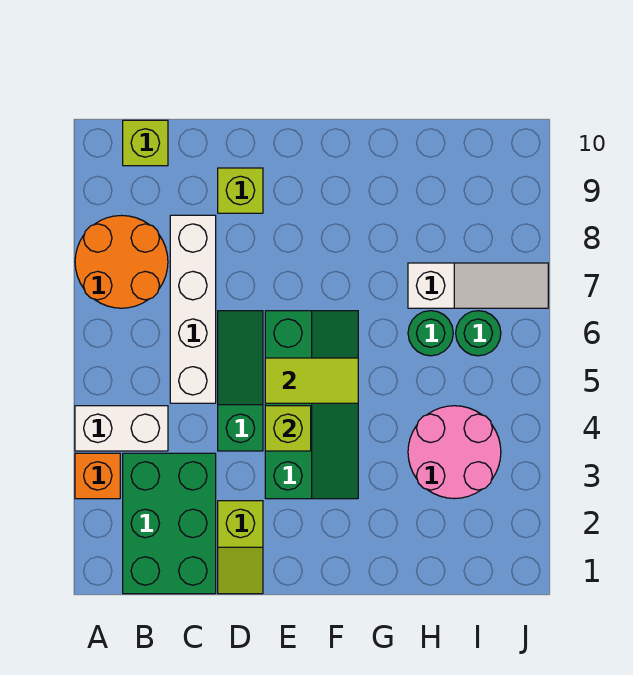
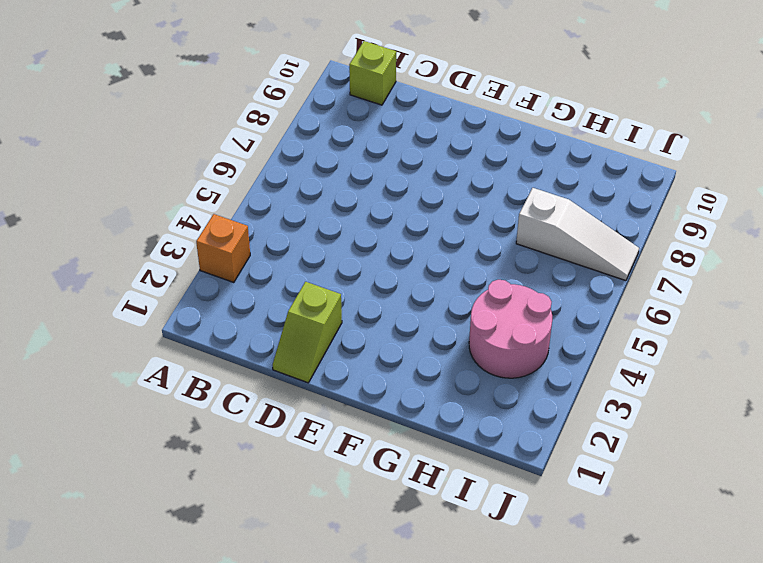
none -> white 1x2 brick [75,406,168,451]
none -> orange 2x2 round brick [75,215,168,308]
none -> green 2x3 brick [123,453,216,594]

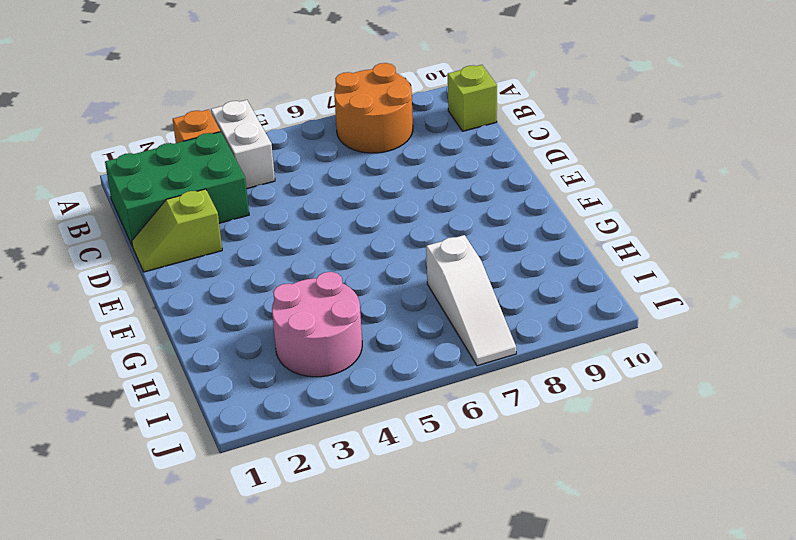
none -> white 1x4 brick [170,215,216,403]
none -> green 1x3 slope [218,311,263,451]
none -> lime 1x1 brick [218,168,263,213]

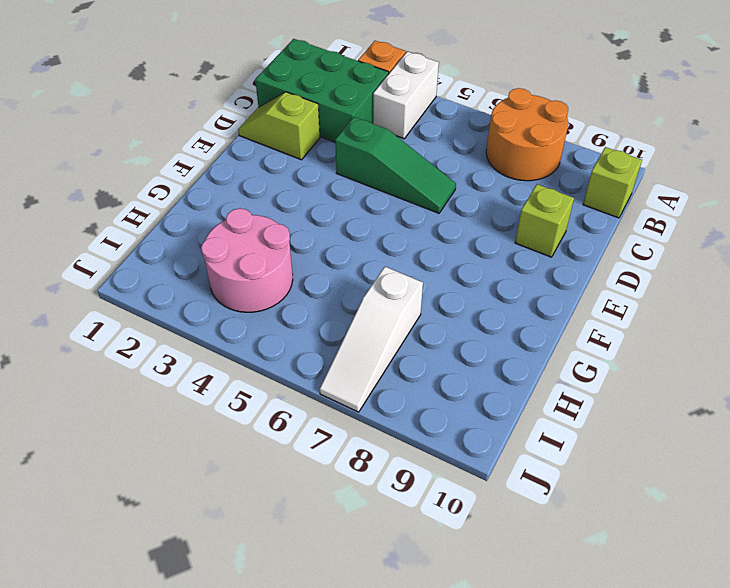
none -> white 1x4 brick [170,215,216,403]
none -> green 2x4 slope [265,311,358,499]
none -> green 1x1 round brick [408,311,453,356]

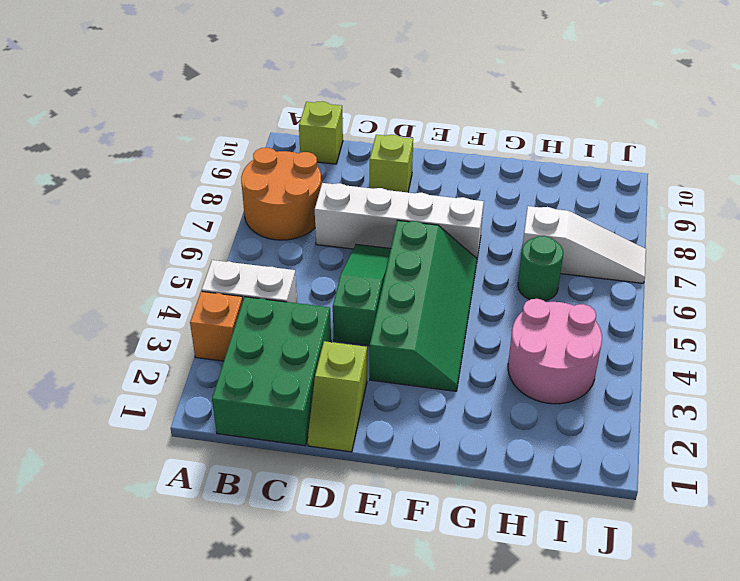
white 1x4 brick [315,183,484,258] -> white 1x4 brick turned to [170,215,216,403]
none -> green 1x1 round brick [456,311,501,356]
none -> lime 1x1 brick [265,406,311,451]
none -> lime 1x2 tile [265,358,358,403]

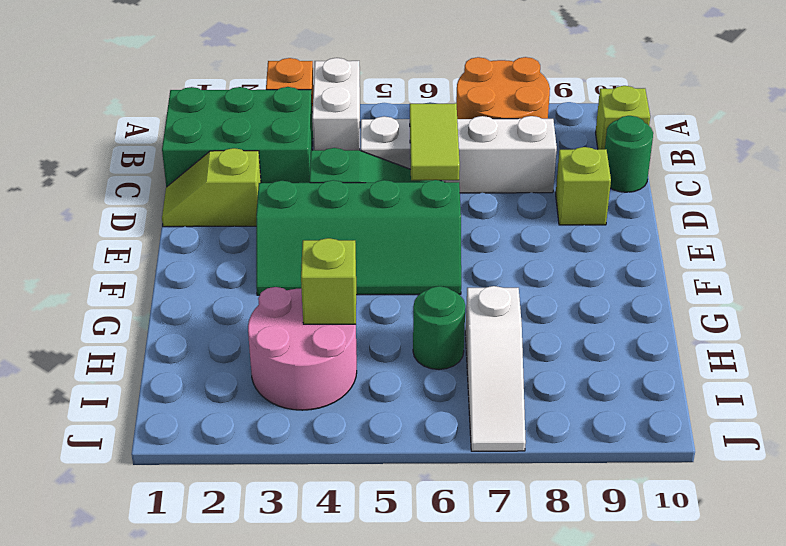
lime 1x2 tile [410,103,460,180] -> lime 1x2 tile moved to [265,358,358,403]
green 1x1 round brick [605,116,653,192] -> green 1x1 round brick moved to [456,311,501,356]
lime 1x1 brick [301,238,356,324] -> lime 1x1 brick moved to [265,406,311,451]

